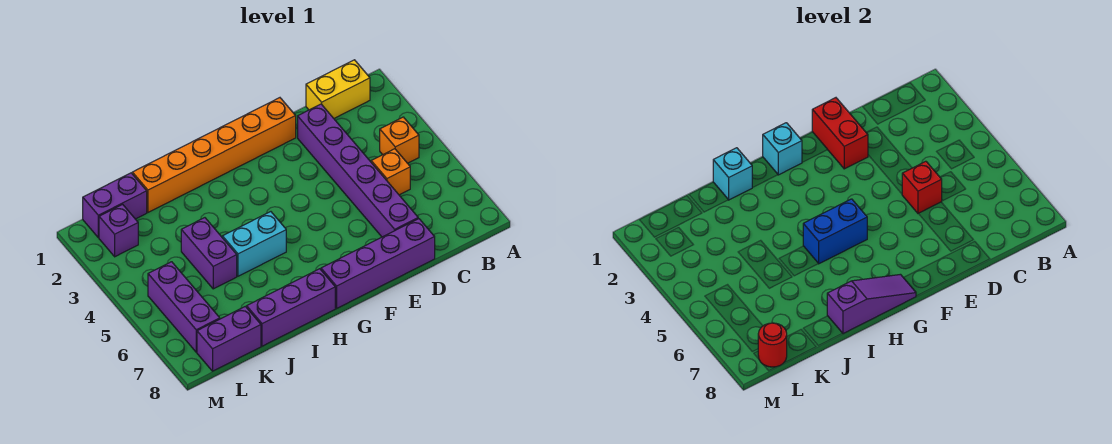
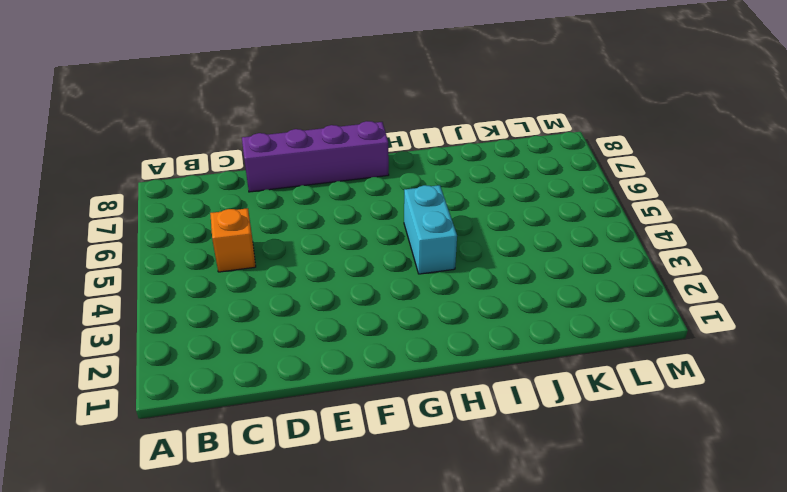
cyan 1x2 brick [404,185,457,274] -> cyan 1x2 brick turned to [222,212,286,276]
none -> yellow 1x2 brick [306,60,370,118]
none -> orange 1x1 brick [380,117,419,163]
none -> purple 1x6 brick [298,104,418,237]

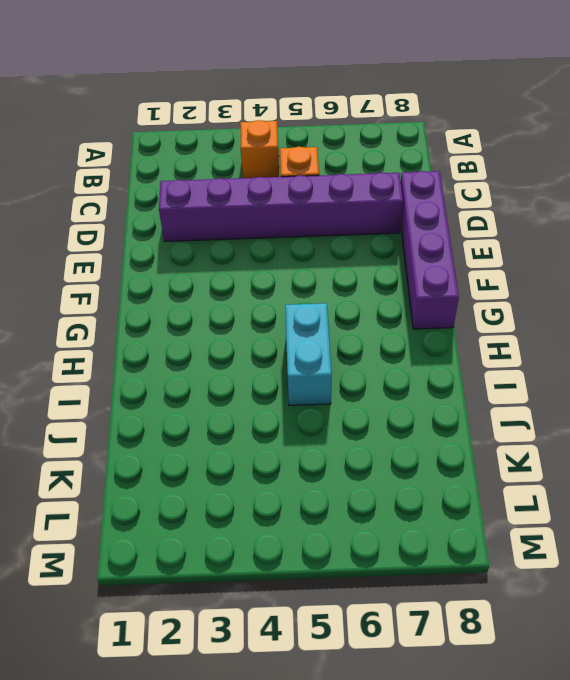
none -> yellow 1x2 brick [306,60,370,118]
none -> orange 1x6 brick [132,98,296,212]
none -> purple 1x3 brick [247,269,335,346]

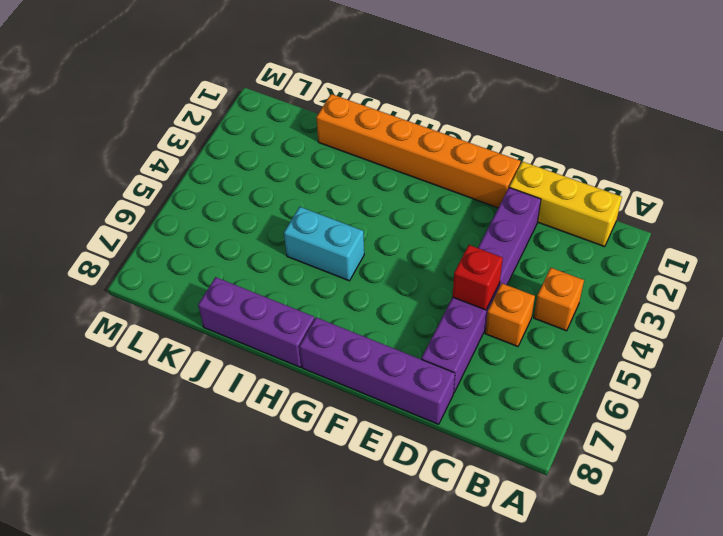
yellow 1x3 brick [509,162,622,247] -> yellow 1x2 brick [306,60,370,118]
none -> purple 1x2 brick [181,218,237,289]
none -> purple 1x2 brick [83,173,147,238]
none -> purple 1x2 brick [197,306,261,371]

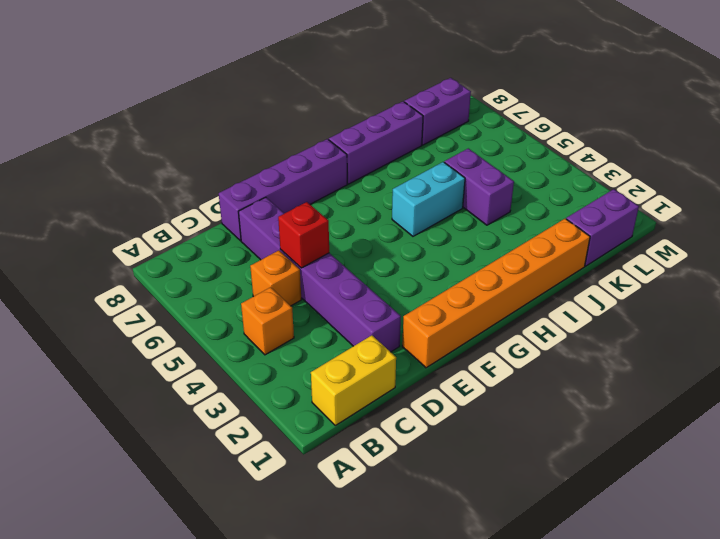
none -> purple 1x1 brick [99,204,138,257]
none -> purple 1x3 brick [148,262,220,352]
none -> red 1x2 brick [812,98,868,169]

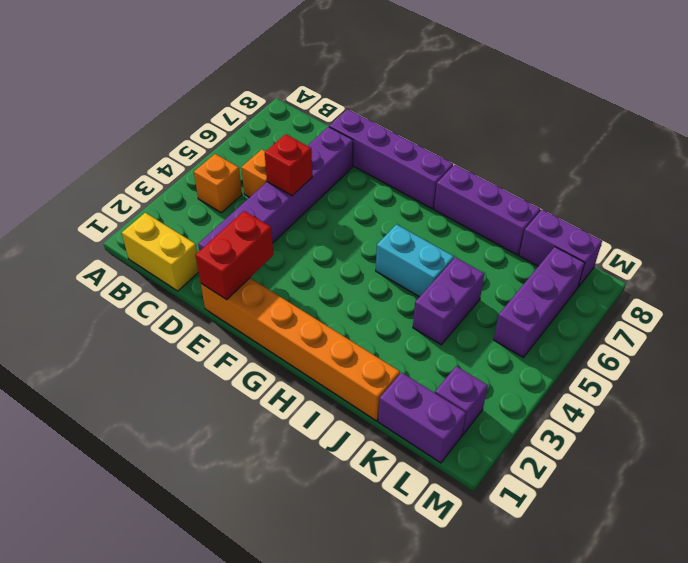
none -> cyan 1x1 brick [763,123,802,175]
none -> blue 1x2 brick [803,199,867,264]
none -> purple 1x3 slope [827,274,916,334]

